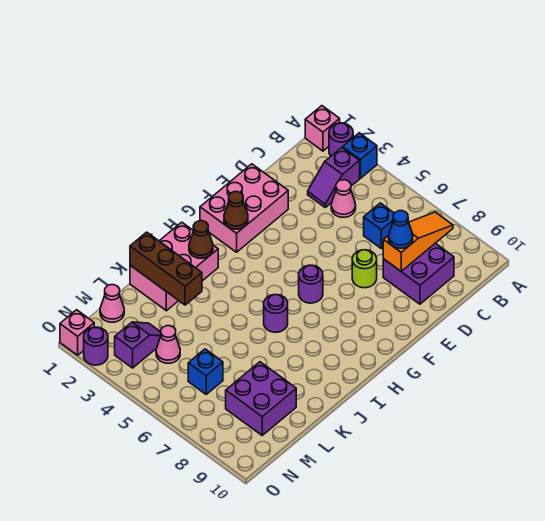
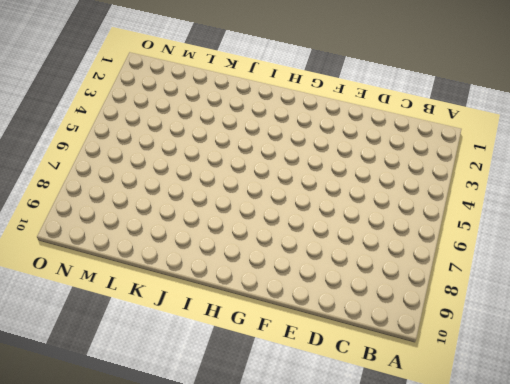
none -> pink 1x1 brick [305,106,340,151]
none -> purple 1x1 round brick [329,123,353,156]
none -> blue 1x1 brick [343,133,377,178]

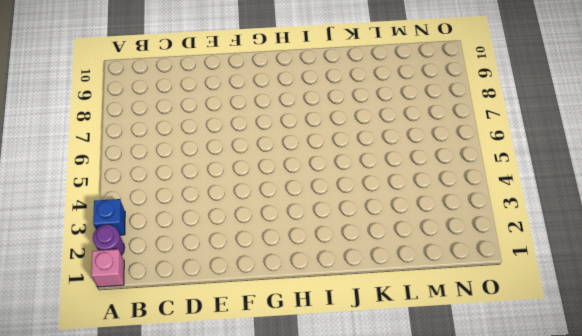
none -> purple 1x2 slope [308,148,360,207]
none -> pink 1x1 cone [331,180,356,217]
none -> blue 1x1 brick [364,203,394,249]

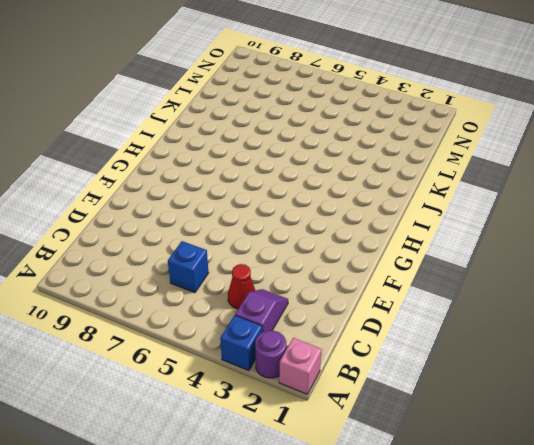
red 1x1 cone [228,264,256,309] -> pink 1x1 cone [331,180,356,217]
none -> purple 2x2 brick [383,243,454,304]
none -> pink 2x3 brick [200,164,288,252]
none -> lime 1x1 round brick [352,250,377,288]

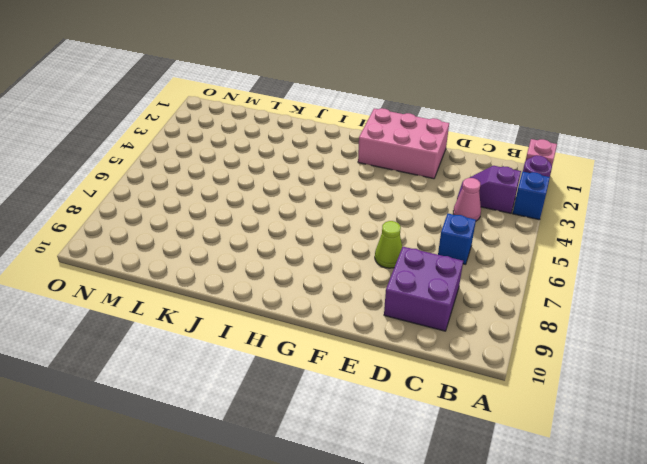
lime 1x1 cone [375,221,402,268] -> lime 1x1 round brick [352,250,377,288]
none -> purple 1x1 round brick [299,265,323,303]
none -> pink 2x3 brick [130,222,218,311]
none -> purple 1x1 round brick [264,295,288,332]

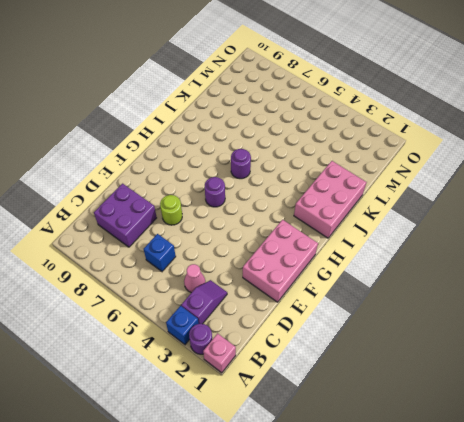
none -> purple 2x2 brick [226,362,296,435]
none -> pink 1x1 cone [100,285,124,322]
none -> purple 1x2 slope [115,322,161,368]

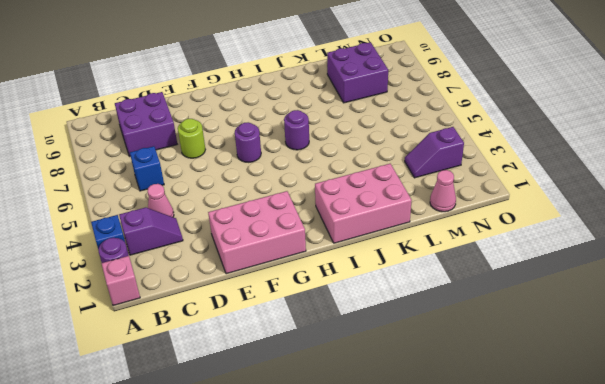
none -> pink 1x1 cone [156,326,180,363]
none -> blue 1x1 brick [188,349,223,394]
none -> pink 1x1 brick [60,310,94,355]

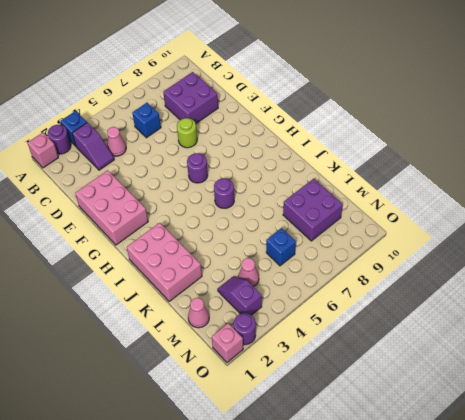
none -> orange 1x3 slope [383,212,453,271]
none -> brown 1x1 cone [224,192,248,229]
none -> brown 1x1 cone [189,221,213,258]

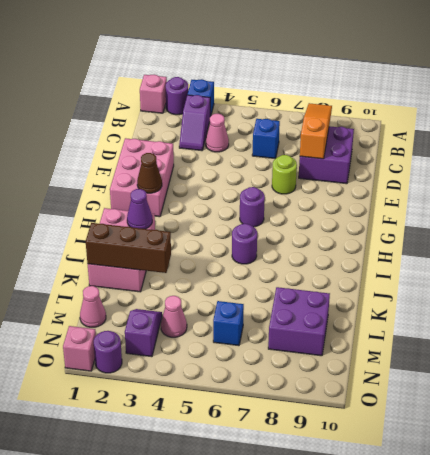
purple 1x1 cone [127,189,152,229] -> brown 1x1 cone [189,221,213,258]
none -> blue 1x1 cone [389,211,413,248]

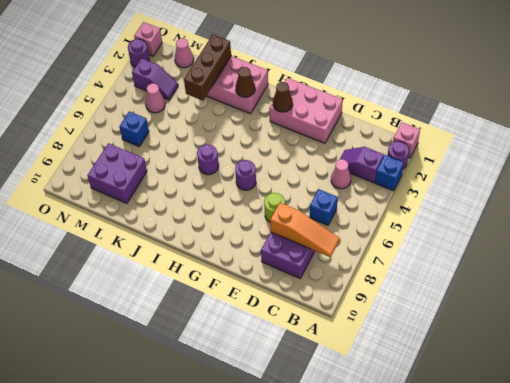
none -> blue 1x1 cone [389,211,413,248]

